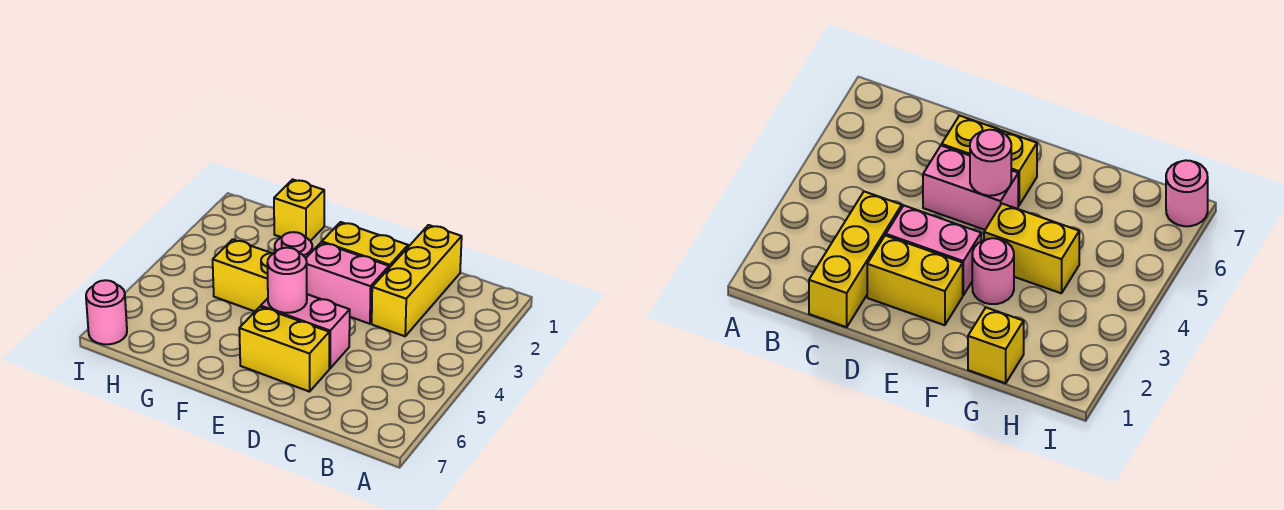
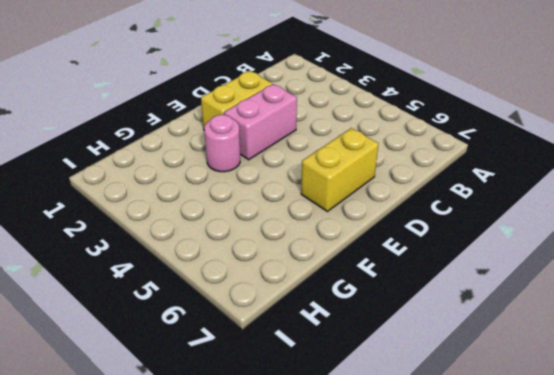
none -> yellow 1x3 brick [372,225,462,336]
none -> pink 1x2 brick [261,294,350,368]

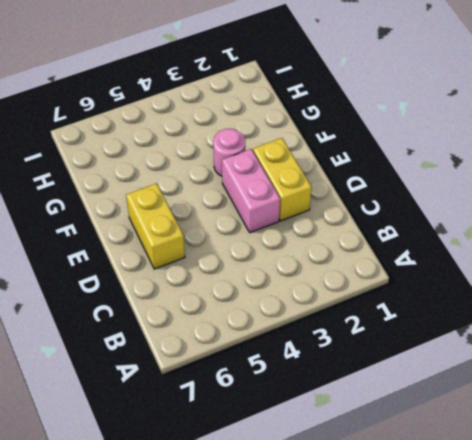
none -> yellow 1x3 brick [372,225,462,336]
none -> pink 1x2 brick [261,294,350,368]

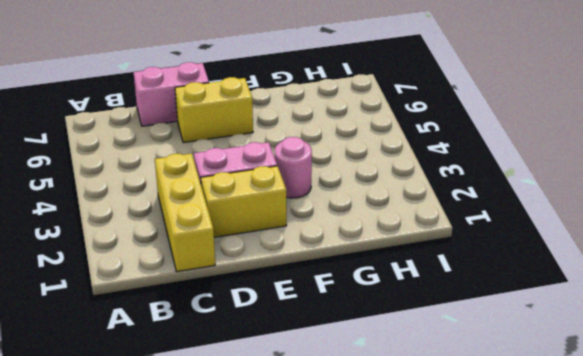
pink 1x2 brick [133,62,209,126] -> pink 1x2 brick moved to [261,294,350,368]
none -> yellow 1x2 brick [213,239,274,311]
none -> yellow 1x1 brick [274,179,324,241]

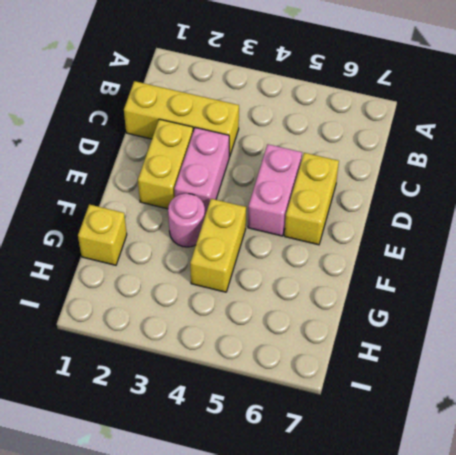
none -> pink 1x1 round brick [86,280,127,344]
none -> pink 1x1 round brick [267,248,307,313]

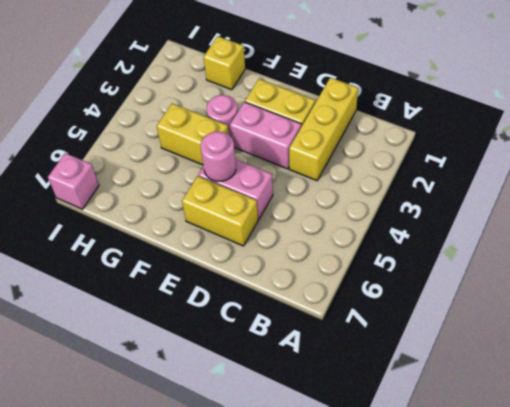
pink 1x1 brick [48,153,99,209] -> pink 1x1 round brick [86,280,127,344]

